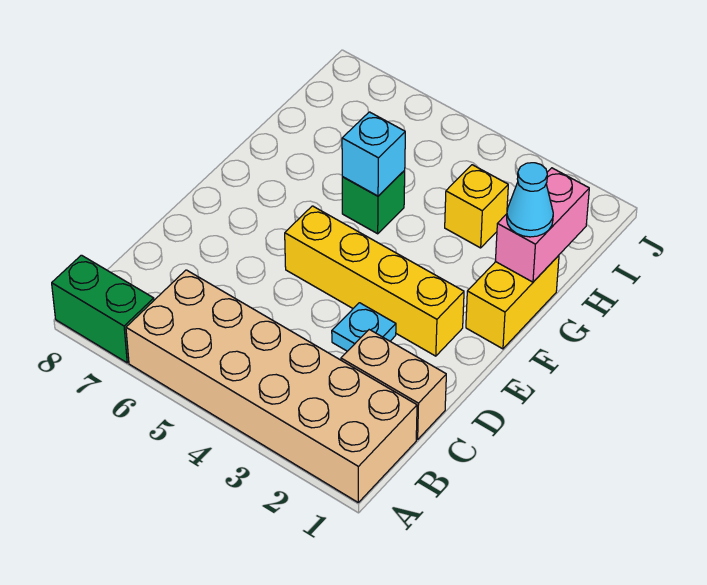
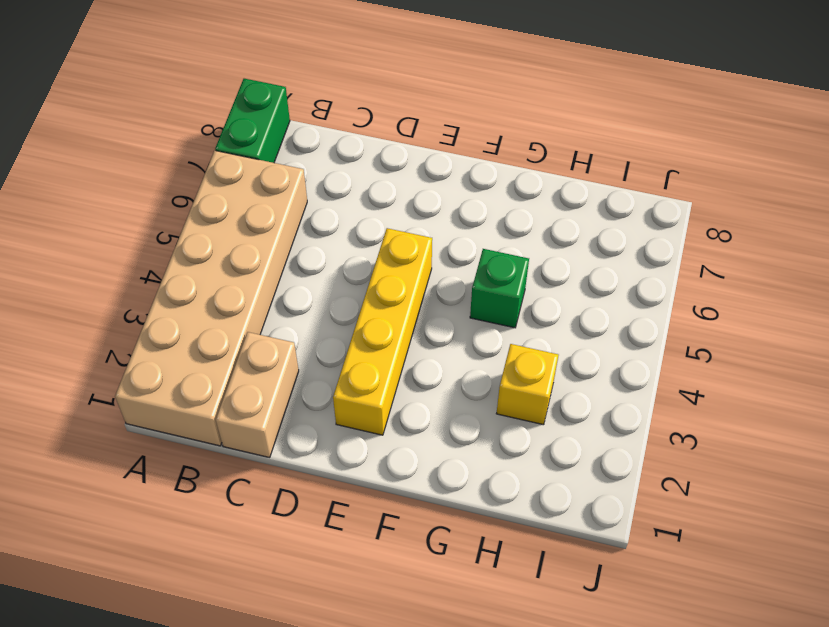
none -> cyan 1x1 plate [332,303,396,351]
none -> yellow 1x2 brick [466,255,559,349]

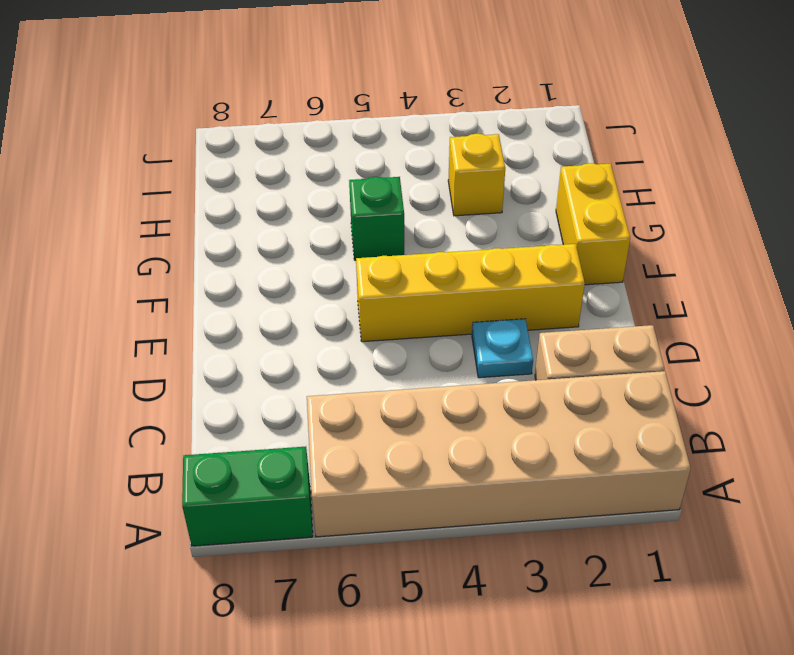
none -> pink 1x2 brick [495,168,589,282]
none -> cyan 1x1 brick [342,112,405,196]

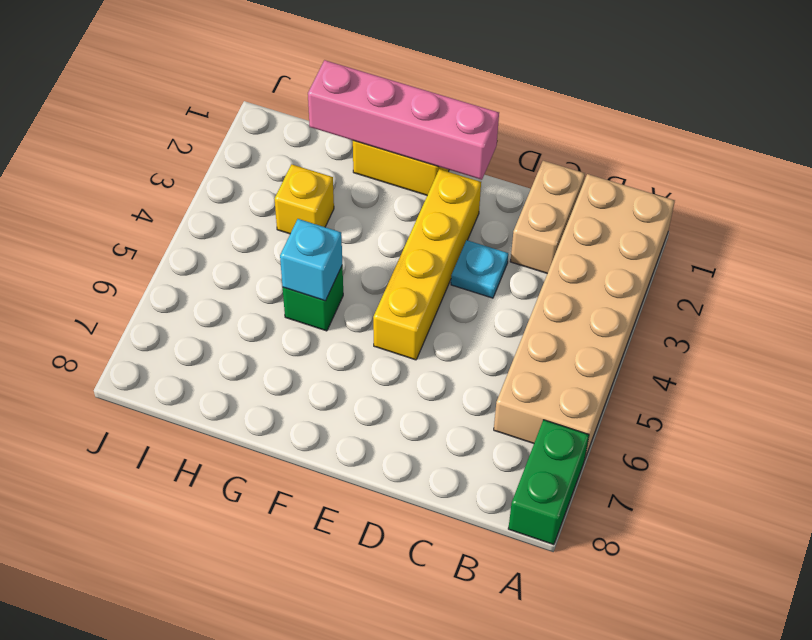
pink 1x4 brick [308,60,499,180] -> pink 1x2 brick [495,168,589,282]
none -> cyan 1x1 cone [507,163,553,237]

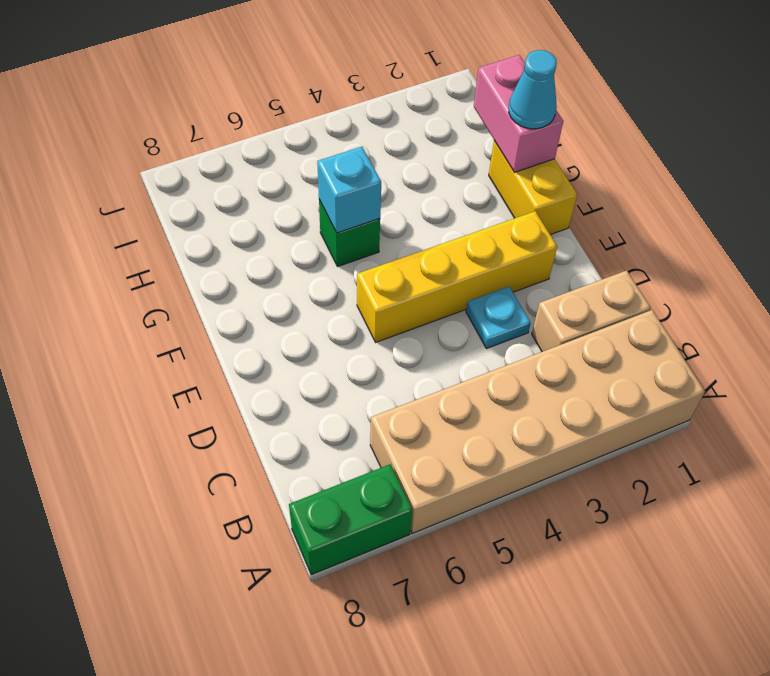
none -> yellow 1x1 brick [445,165,508,248]

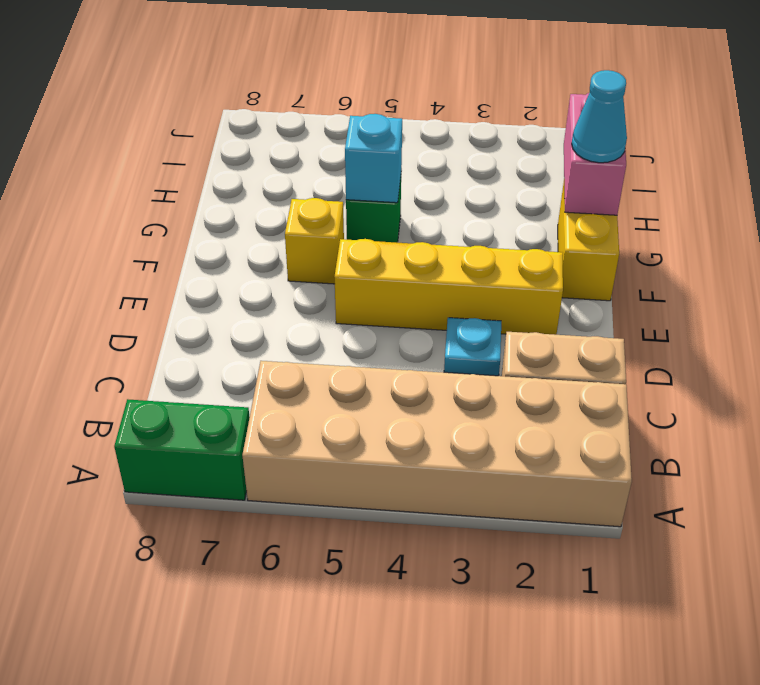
yellow 1x1 brick [285,198,344,284] -> yellow 1x1 brick moved to [445,165,508,248]

